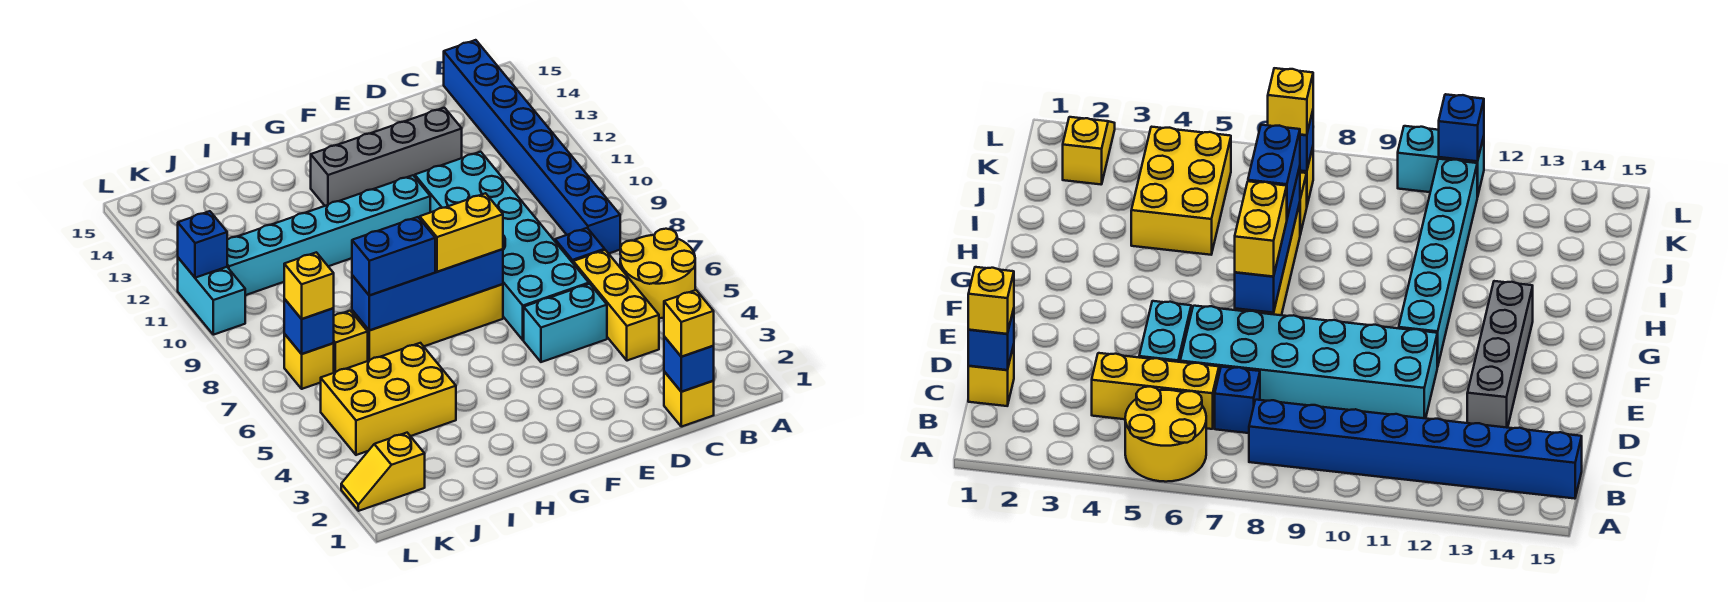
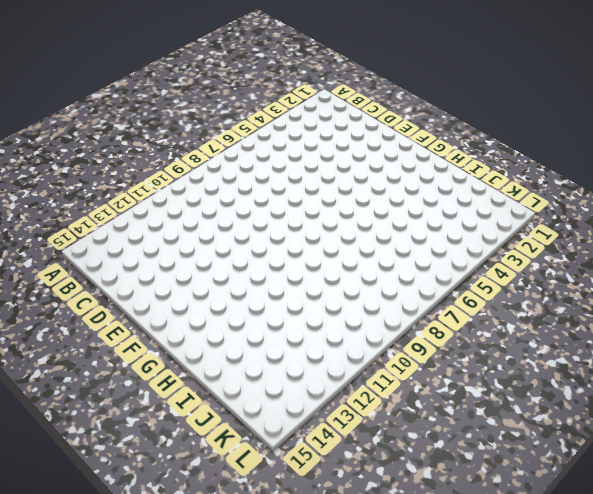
none -> yellow 2x2 round brick [620,229,695,318]
none -> blue 1x8 brick [444,40,620,254]
none -> yellow 1x1 brick [664,372,714,427]

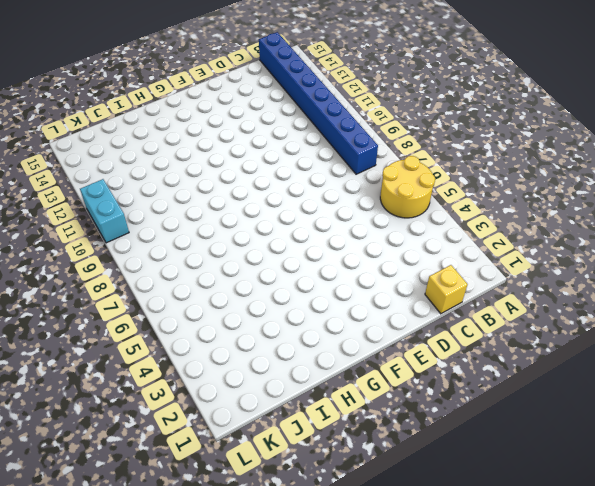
none -> yellow 1x3 brick [573,250,659,361]
none -> blue 1x1 brick [555,228,605,263]
none -> cyan 1x2 brick [524,284,607,362]

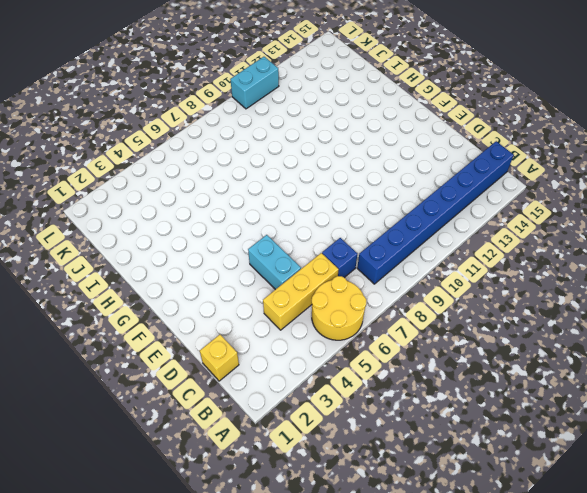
none -> cyan 2x6 brick [415,152,589,340]
none -> grey 1x4 brick [311,108,462,206]
none -> yellow 1x4 brick [352,284,503,361]

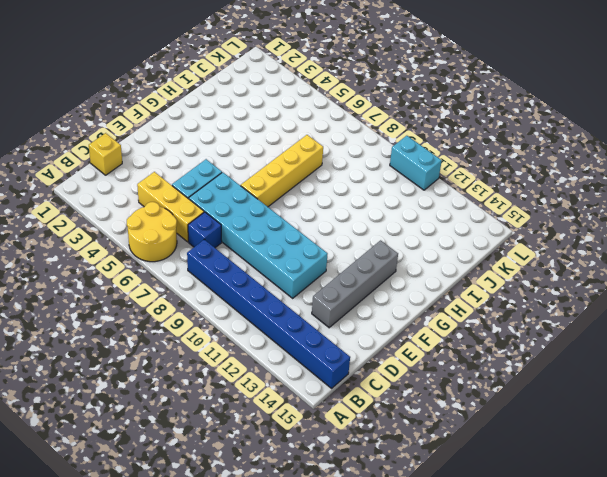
none -> cyan 1x6 brick [227,175,430,295]
none -> yellow 2x3 brick [321,343,456,455]
none -> yellow 1x1 brick [334,311,368,373]

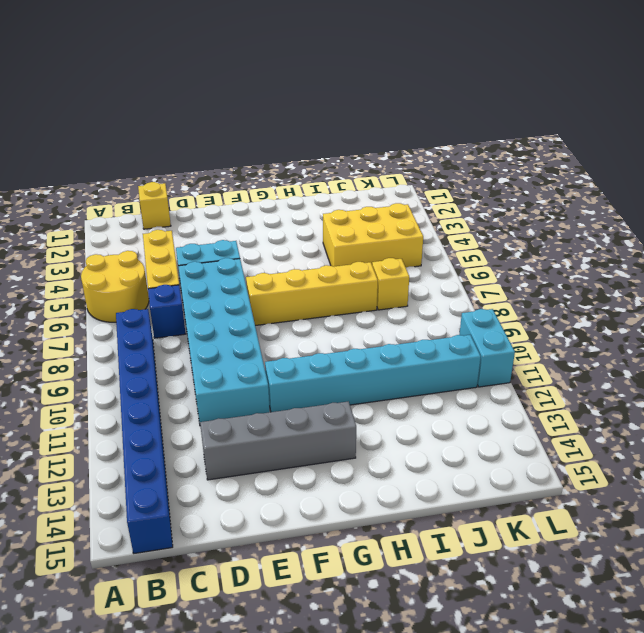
none -> yellow 1x2 slope [341,433,425,511]
none -> yellow 1x1 brick [284,334,334,389]
none -> blue 1x1 brick [664,337,714,392]

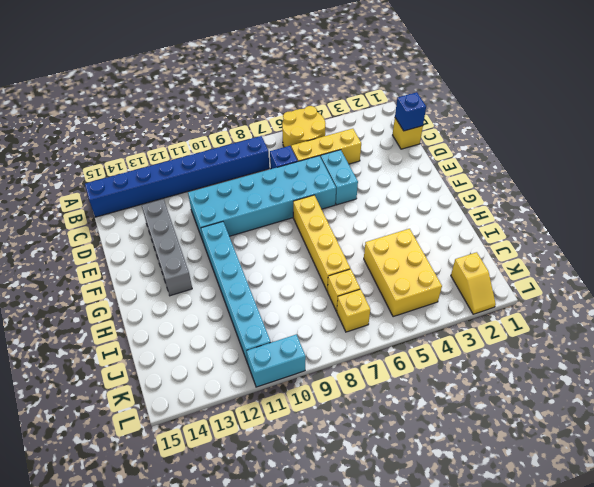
none -> blue 1x4 brick [352,249,503,330]
none -> blue 1x1 brick [284,299,334,354]
none -> blue 1x1 brick [178,211,227,278]

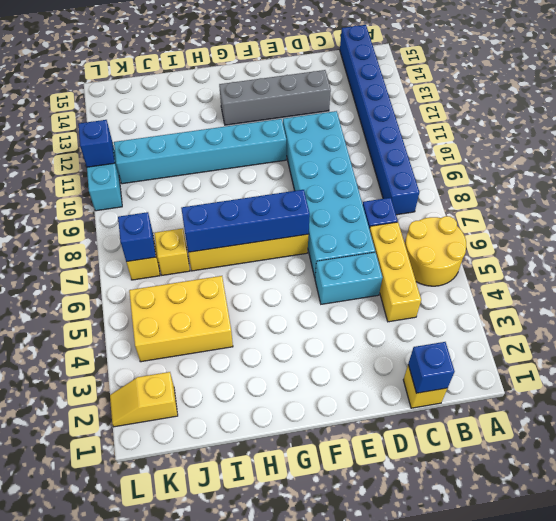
none -> yellow 1x1 brick [664,290,714,357]
none -> yellow 1x2 brick [420,193,503,272]
none -> blue 1x2 brick [352,217,435,295]

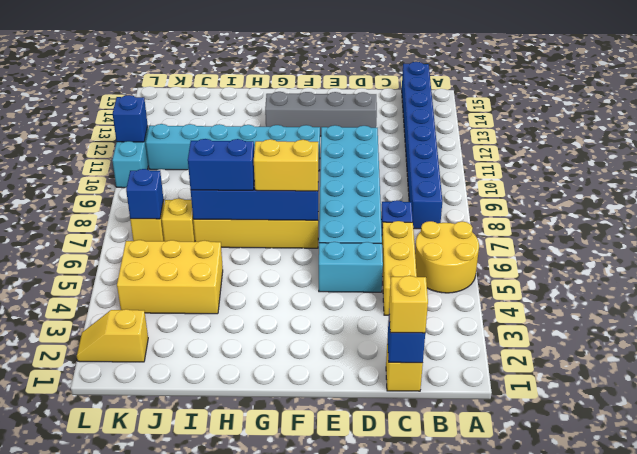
none -> yellow 1x1 brick [284,252,334,319]

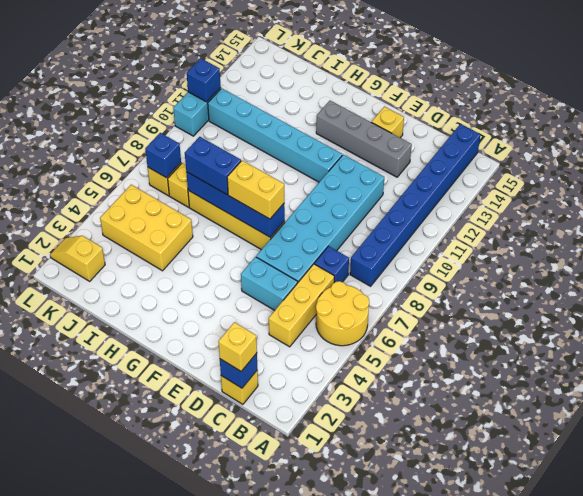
yellow 1x1 brick [372,107,404,138] -> yellow 1x1 brick moved to [284,252,334,319]

